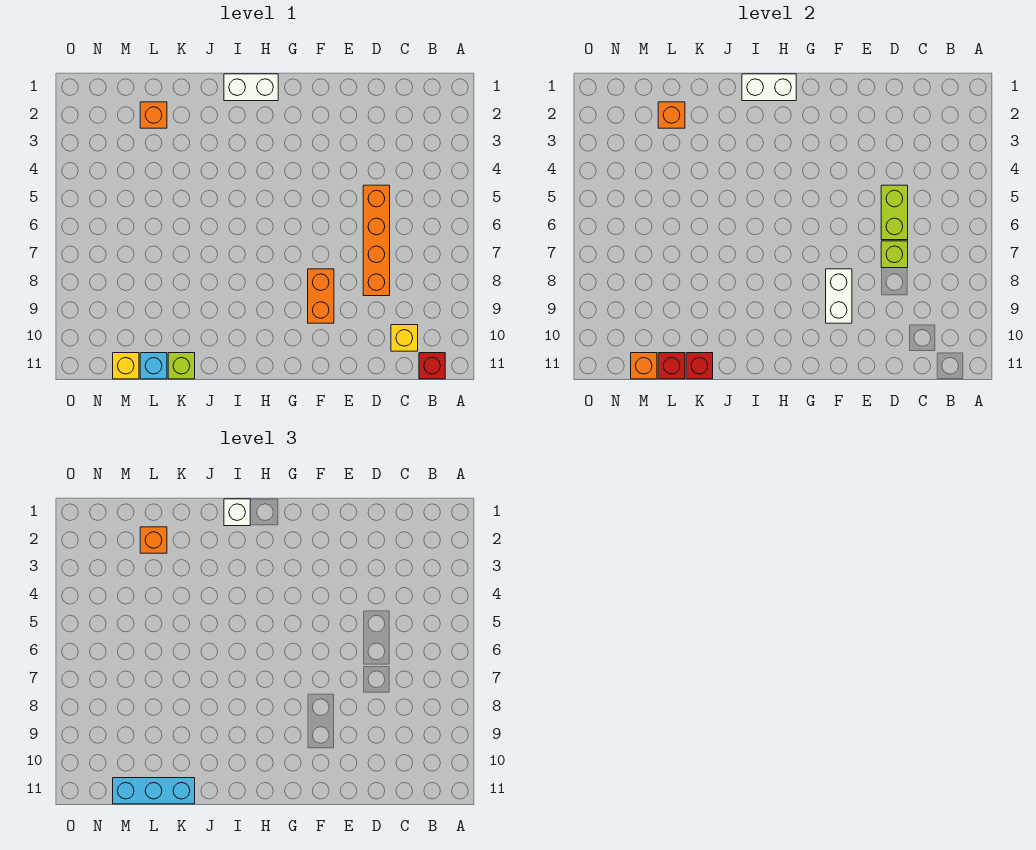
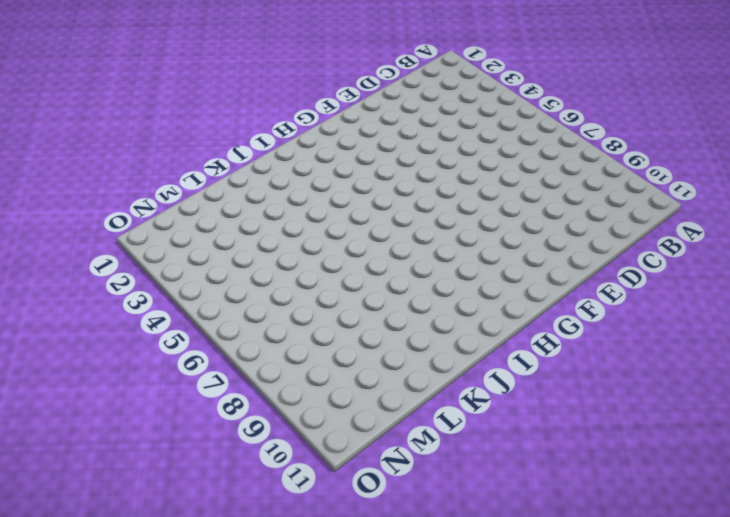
none -> red 1x1 brick [419,353,445,379]
none -> yellow 1x1 brick [391,325,418,351]
none -> orange 1x4 brick [363,185,390,296]

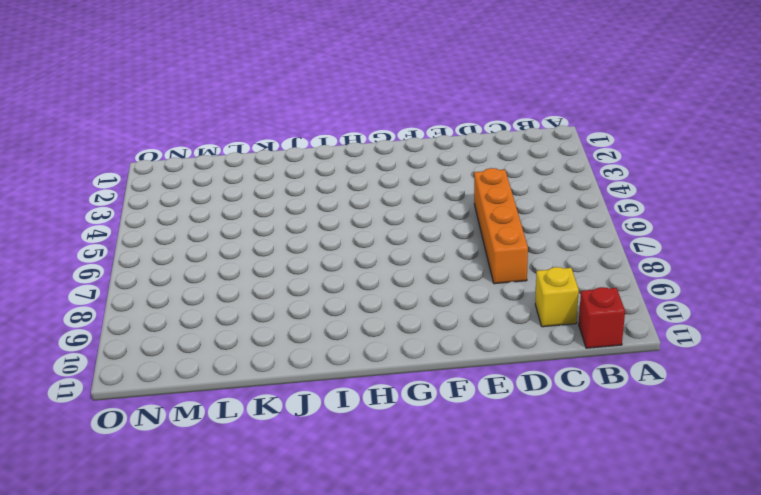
none -> orange 1x2 brick [308,269,334,323]
none -> white 1x2 brick [224,74,278,101]
none -> lime 1x1 brick [168,353,195,379]

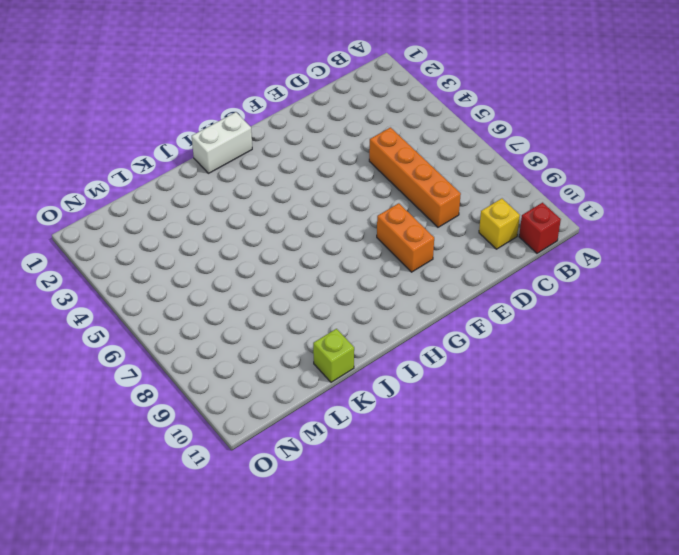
none -> orange 1x1 brick [140,102,167,128]
none -> cyan 1x1 brick [140,353,167,379]
none -> yellow 1x1 brick [113,353,139,379]

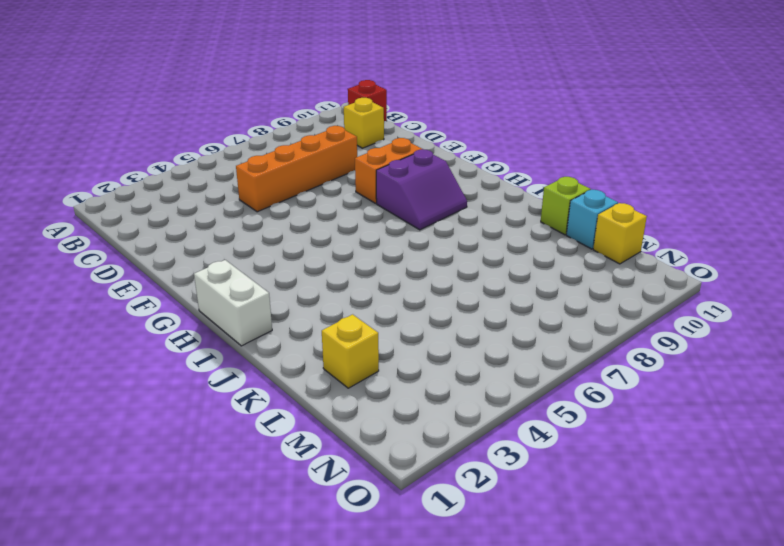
purple 2x2 slope [376,149,467,230] -> none
yellow 1x1 brick [322,314,379,388] -> orange 1x1 brick [140,102,167,128]
none -> lime 1x2 brick [881,185,908,240]
none -> lime 1x1 brick [881,241,908,268]
none -> white 1x2 brick [826,269,852,323]

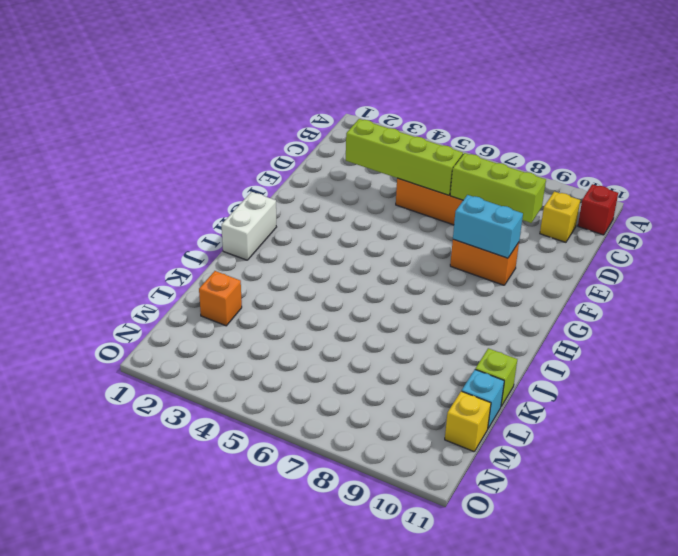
lime 1x4 brick [346,119,463,195] -> lime 1x2 brick [881,185,908,240]
lime 1x3 brick [450,153,546,223] -> lime 1x1 brick [881,241,908,268]
cyan 1x2 brick [453,195,523,258] -> white 1x2 brick [826,269,852,323]
none -> white 1x2 brick [742,74,796,101]
none -> red 1x1 brick [686,353,713,379]
none -> orange 1x1 brick [658,102,685,128]

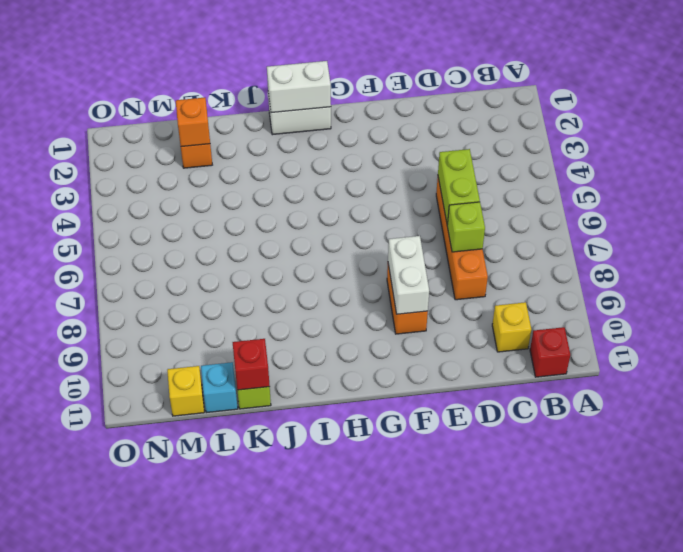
none -> red 1x1 brick [658,353,685,379]
none -> orange 1x1 brick [631,353,657,379]
none -> white 1x1 brick [224,499,250,526]

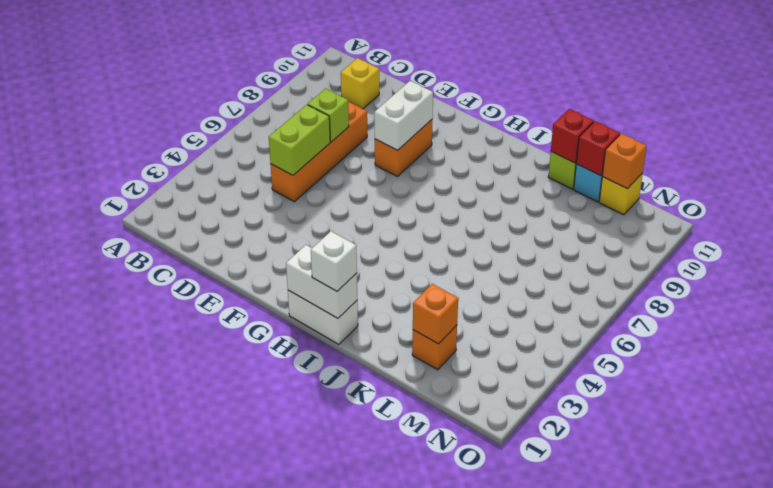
none -> red 1x1 brick [419,353,445,379]
none -> cyan 1x3 brick [113,778,195,804]
none -> orange 1x1 brick [140,527,167,553]

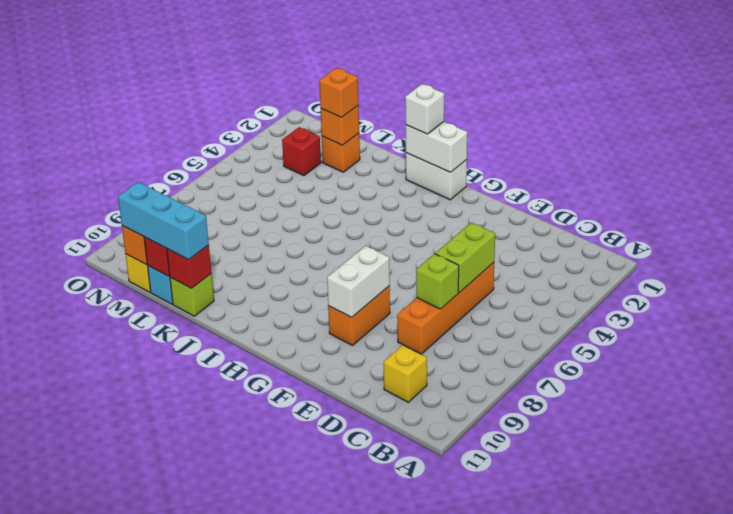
red 1x1 brick [282,127,321,176] -> red 1x1 brick moved to [419,353,445,379]

